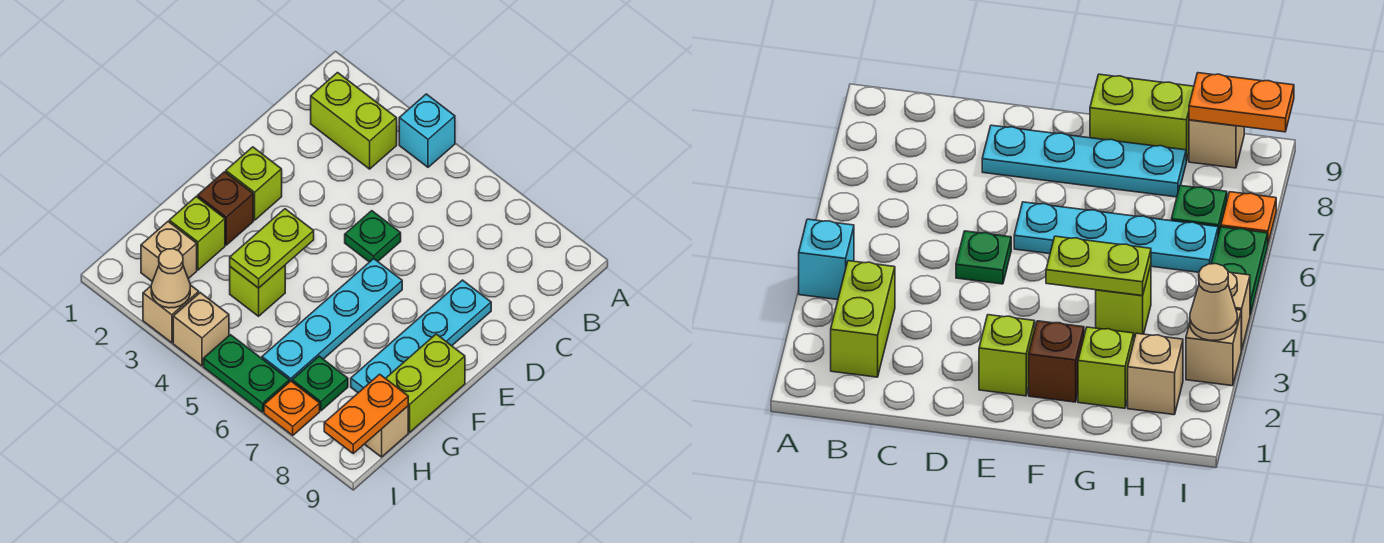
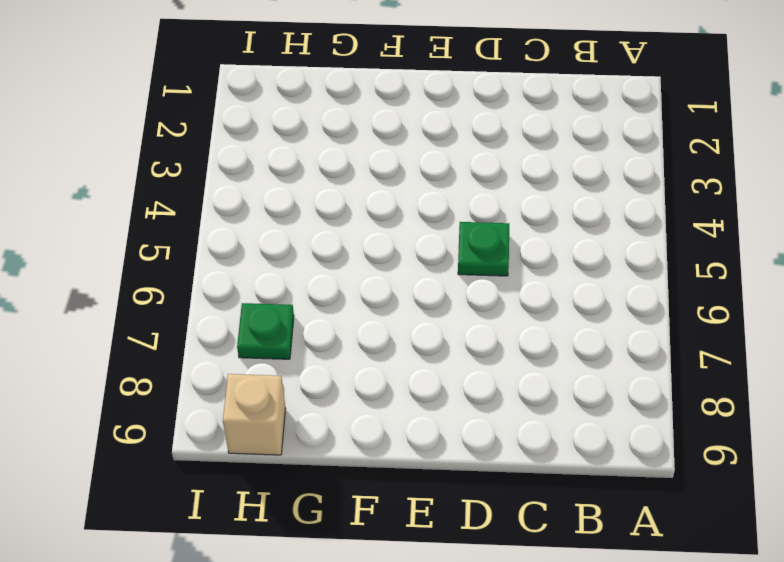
none -> cyan 1x1 brick [399,94,455,167]
none -> lime 1x2 brick [311,73,397,169]
none -> cyan 1x4 plate [351,280,491,393]

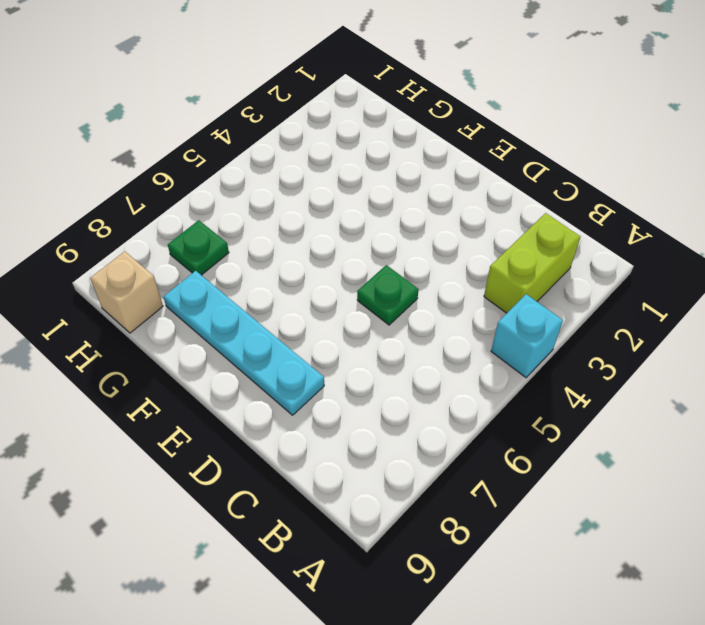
none -> lime 1x1 brick [226,147,282,220]
none -> cyan 1x4 plate [262,259,402,382]
none -> brown 1x1 brick [198,172,253,245]

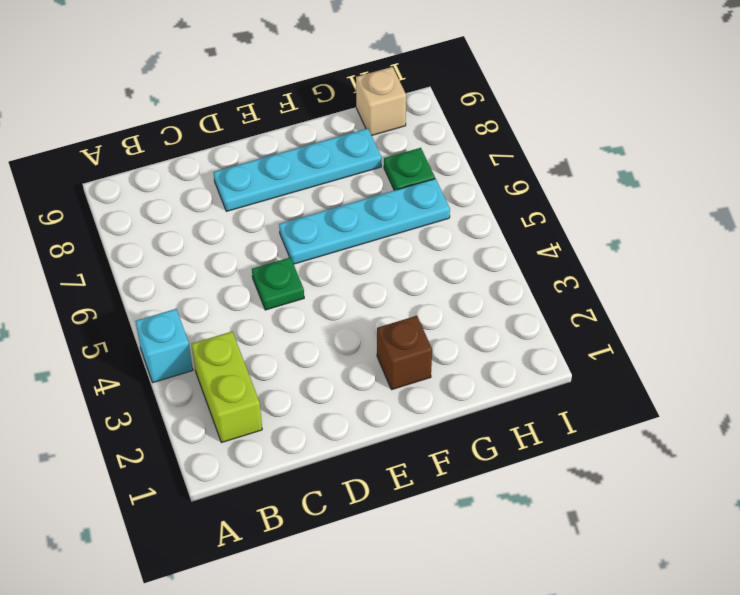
none -> lime 1x1 brick [226,147,282,220]
none -> lime 1x2 brick [385,334,465,432]
none -> lime 1x1 brick [169,197,225,270]

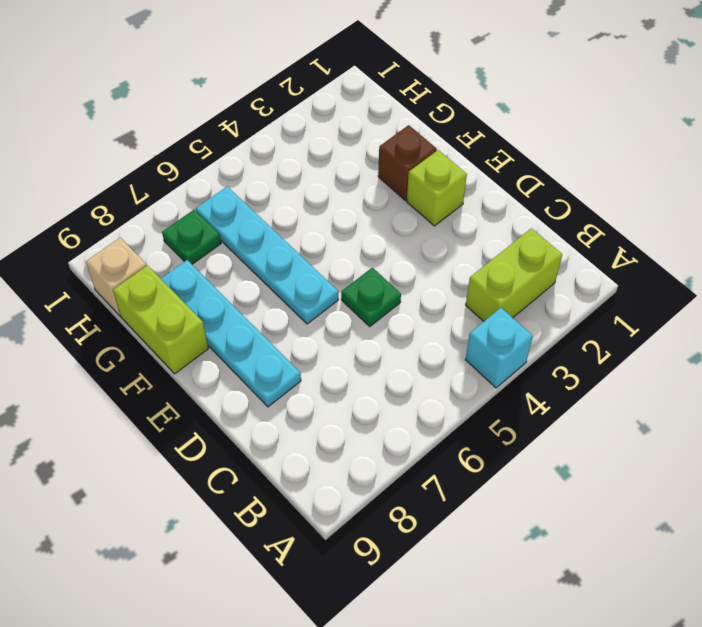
none -> lime 1x1 brick [169,197,225,270]
none -> lime 1x1 brick [230,266,285,316]
none -> tan 1x1 brick [141,222,197,281]

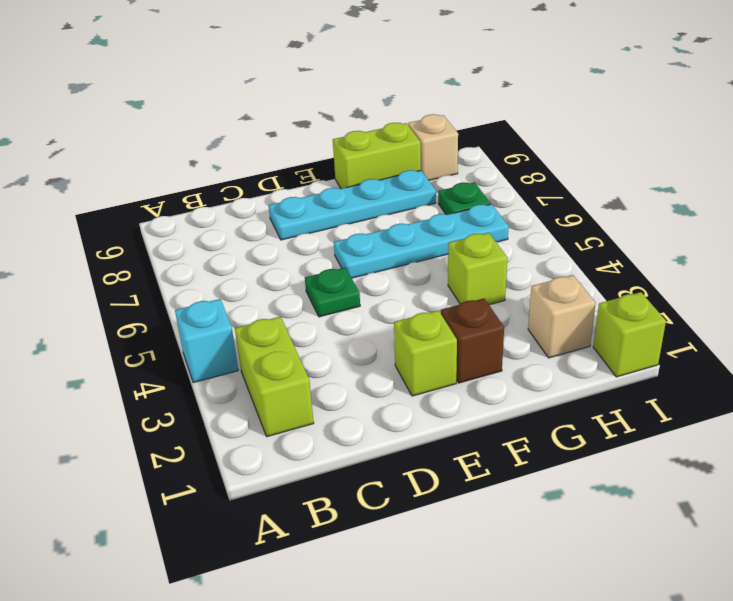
lime 1x1 brick [593,292,666,377] -> lime 1x1 brick moved to [169,197,225,270]
none -> tan 1x1 brick [143,285,199,343]
none -> tan 1x1 brick [173,293,229,366]
none -> green 1x2 plate [204,335,289,412]

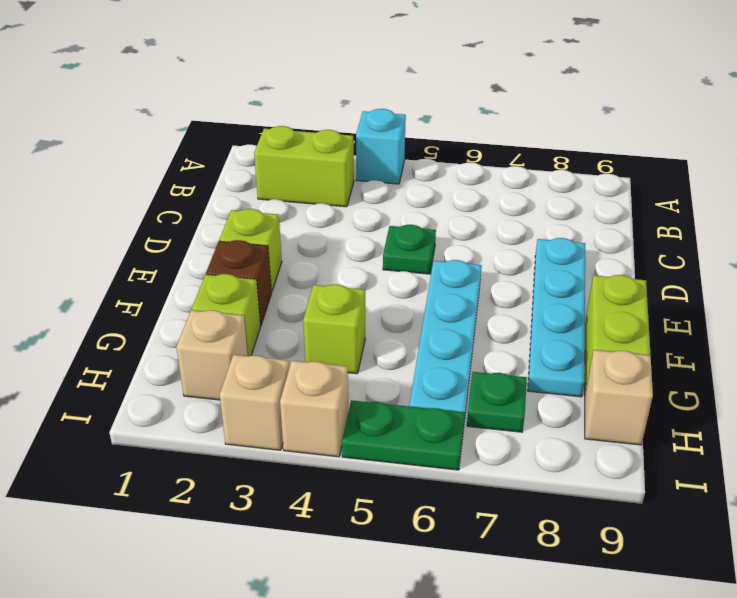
none -> orange 1x1 plate [264,381,320,435]
none -> lime 1x2 plate [230,209,314,288]
none -> orange 1x2 plate [324,374,408,453]

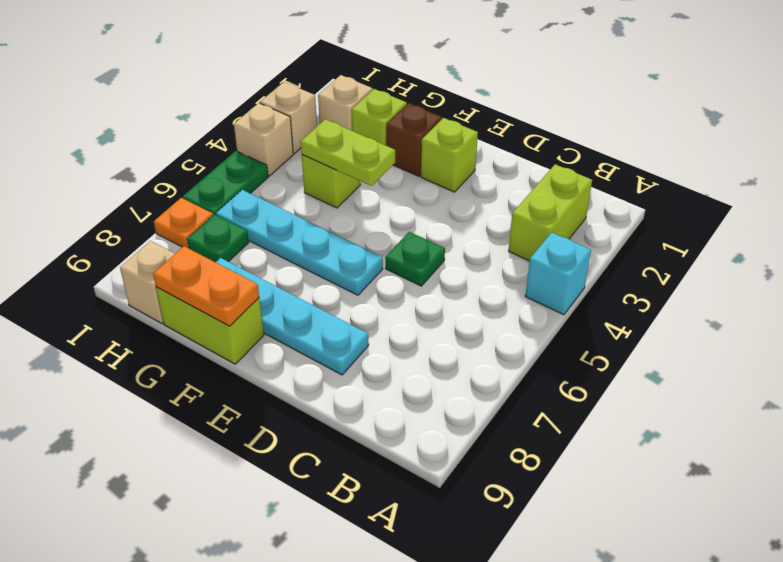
orange 1x2 plate [153,246,259,326] -> orange 1x2 plate moved to [324,374,408,453]
none -> tan 1x1 cone [151,249,190,308]

